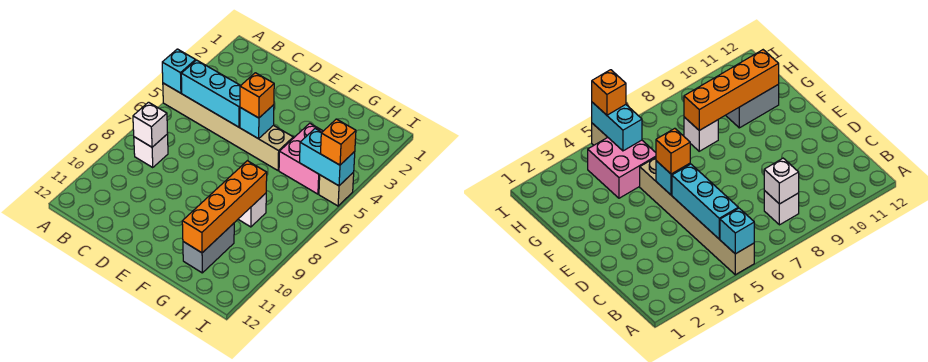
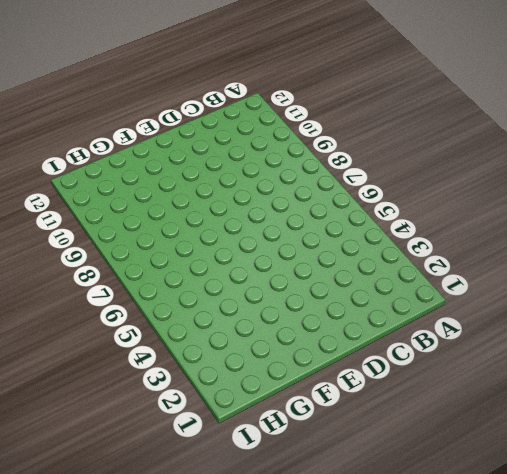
none -> tan 1x6 brick [163,83,293,171]
none -> white 1x1 brick [134,134,168,167]
none -> pink 2x2 brick [279,123,323,194]

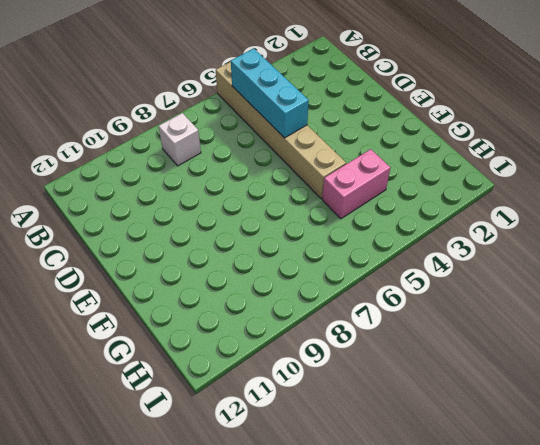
pink 1x2 brick [322,149,390,219] -> pink 2x2 brick [279,123,323,194]
none -> white 1x1 brick [238,193,266,227]
none -> grey 1x2 brick [183,223,234,273]
none -> tan 1x1 brick [319,172,354,206]

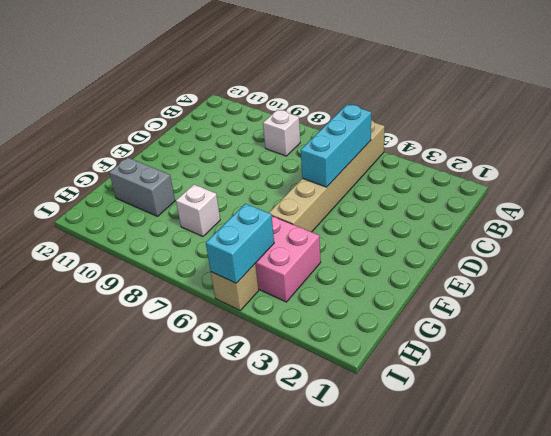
none -> cyan 1x1 brick [162,49,196,93]
none -> white 1x1 brick [133,102,168,147]
none -> cyan 1x1 brick [240,105,274,139]

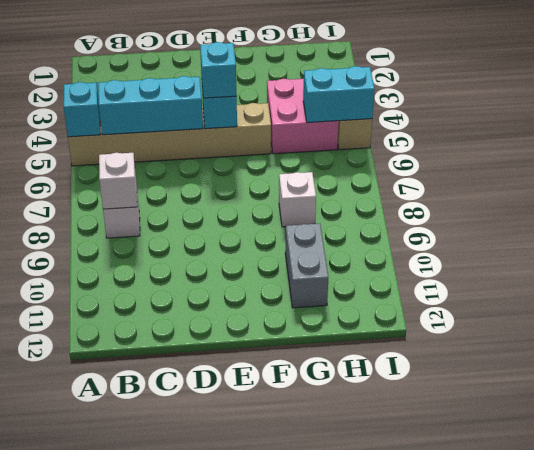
cyan 1x1 brick [200,42,237,98] -> orange 1x1 brick [240,73,274,118]
none -> orange 1x4 brick [182,161,267,253]
none -> orange 1x1 brick [321,119,356,165]

